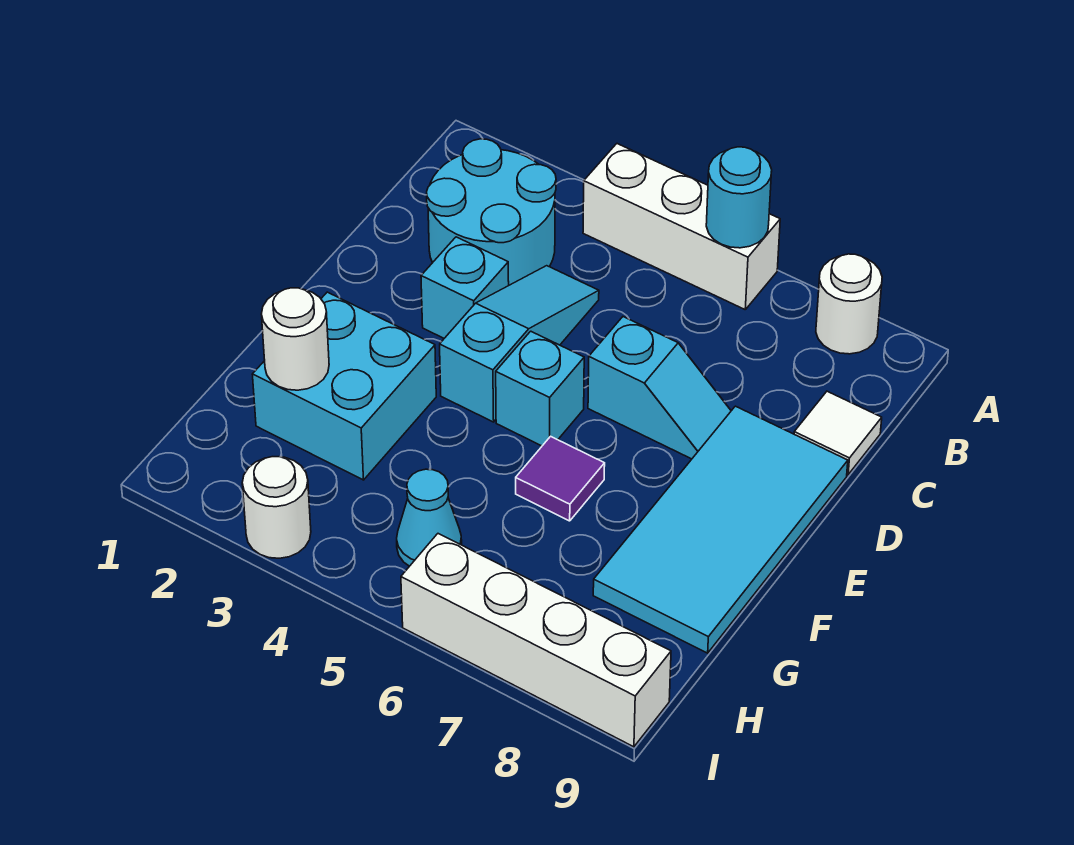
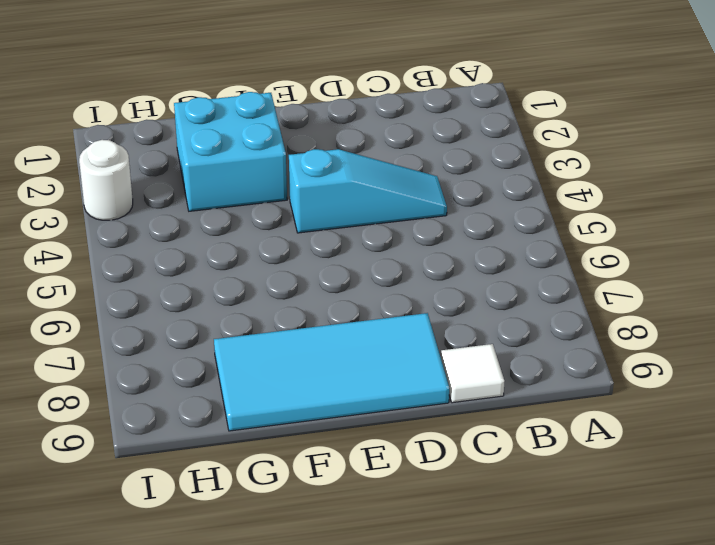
none -> white 1x3 brick [583,144,780,309]
none -> white 1x1 round brick [816,254,882,354]
none -> cyan 2x2 round brick [427,139,556,285]

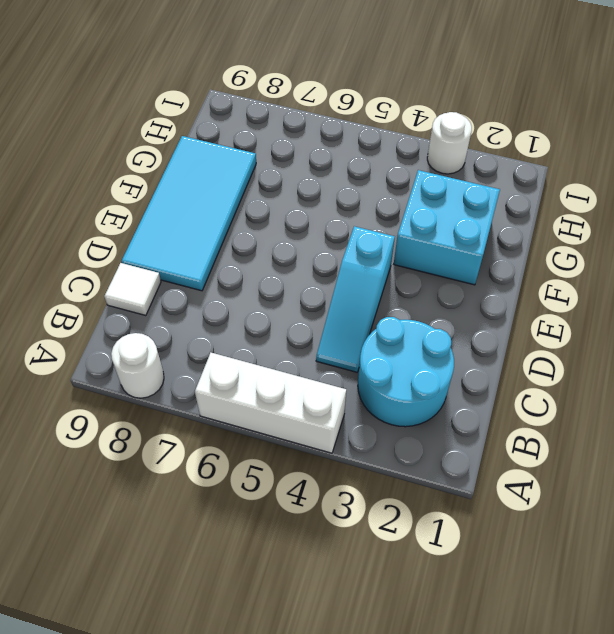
none -> cyan 1x1 brick [421,237,509,338]
none -> cyan 1x2 slope [588,317,731,459]
none -> cyan 1x1 brick [496,331,584,446]

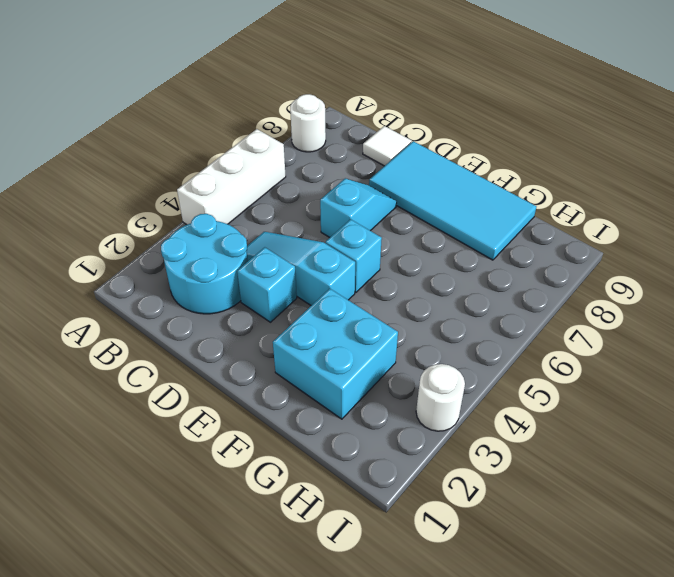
none -> purple 1x1 tile [516,436,605,521]
none -> cyan 1x1 cone [397,469,462,566]
none -> white 1x4 brick [401,534,671,747]

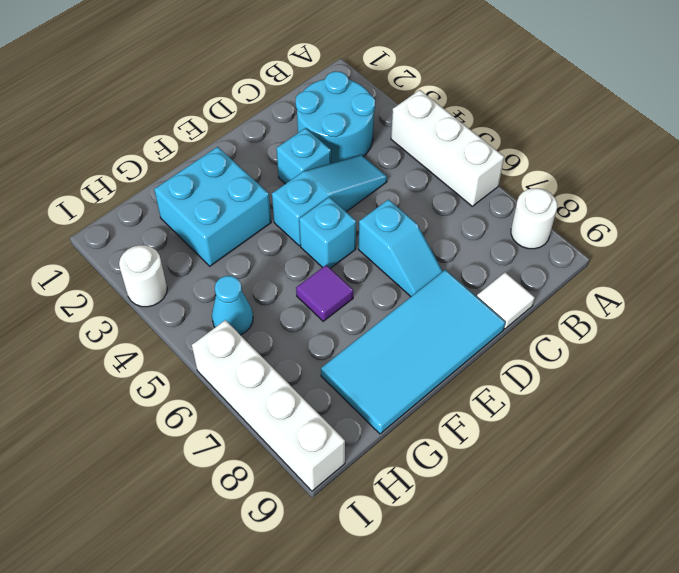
none -> cyan 1x1 round brick [706,147,772,248]
none -> white 1x1 round brick [262,288,329,390]

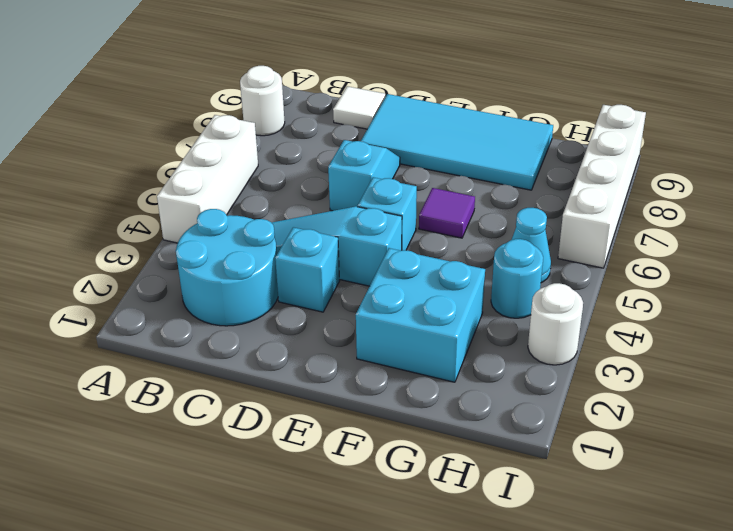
cyan 1x1 round brick [491,239,543,318] -> cyan 1x1 round brick moved to [706,147,772,248]
none -> white 1x1 round brick [262,288,329,390]

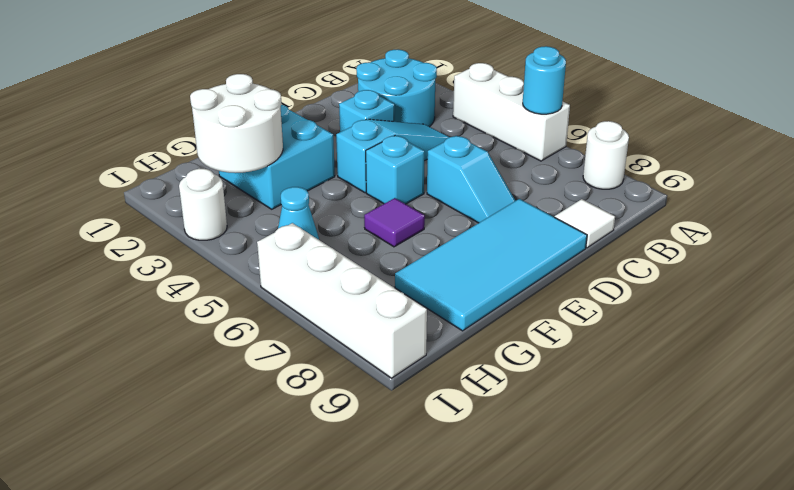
white 2x2 round brick [190,74,283,173] -> white 1x1 round brick [262,288,329,390]

